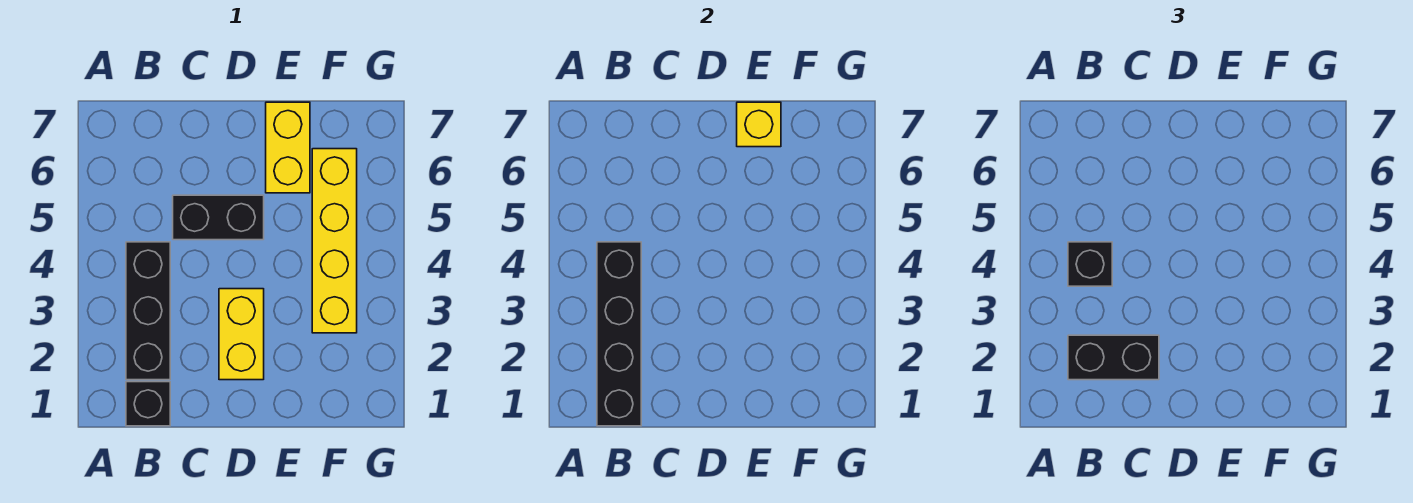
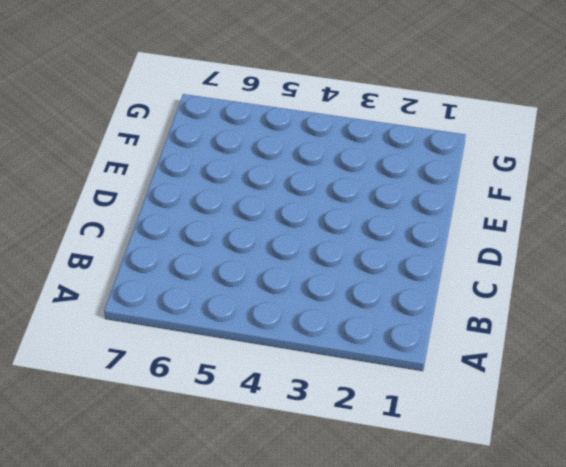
none -> black 1x1 brick [126,382,170,426]
none -> black 1x3 brick [126,242,170,380]

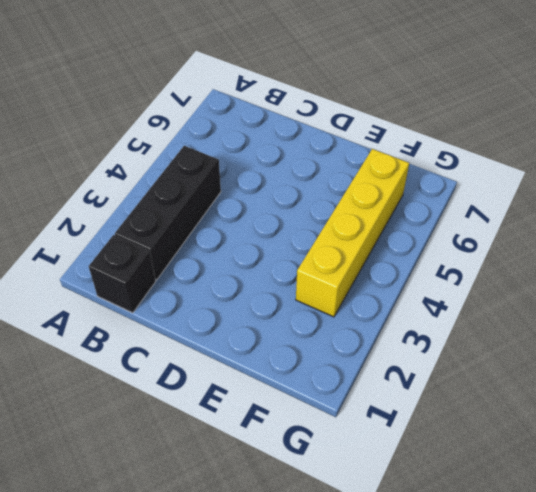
none -> black 1x2 brick [173,195,264,240]
none -> yellow 1x2 brick [219,289,264,380]

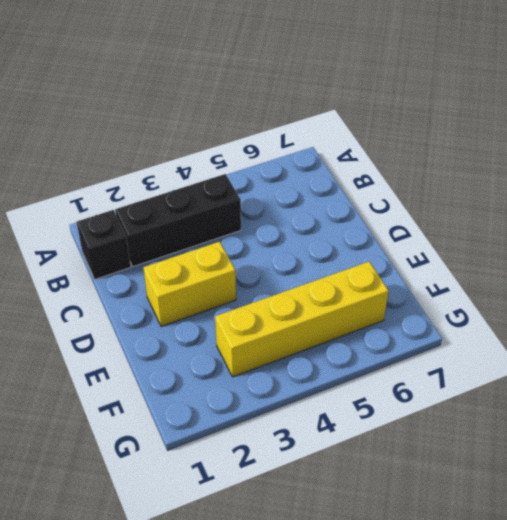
none -> black 1x2 brick [173,195,264,240]
none -> yellow 1x2 brick [266,102,310,193]

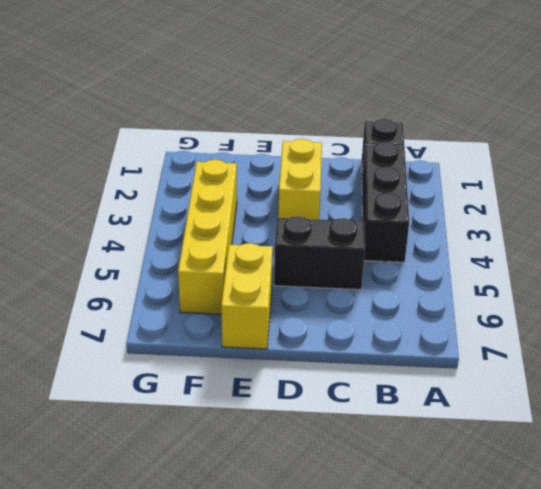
none -> black 1x4 brick [597,242,641,426]
none -> yellow 1x1 brick [737,102,781,147]

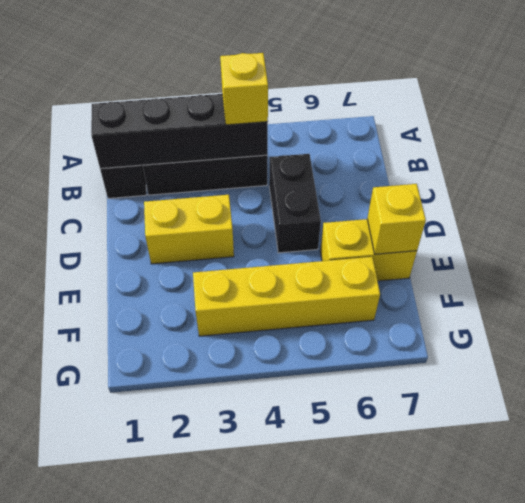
yellow 1x1 brick [220,53,268,125] -> black 1x1 brick [1068,242,1112,286]
none -> black 1x2 brick [1068,335,1159,380]

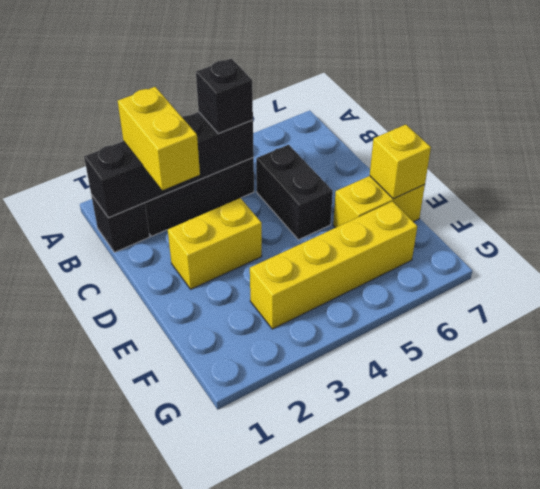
yellow 1x2 brick [118,87,200,190] -> black 1x2 brick [1068,335,1159,380]

